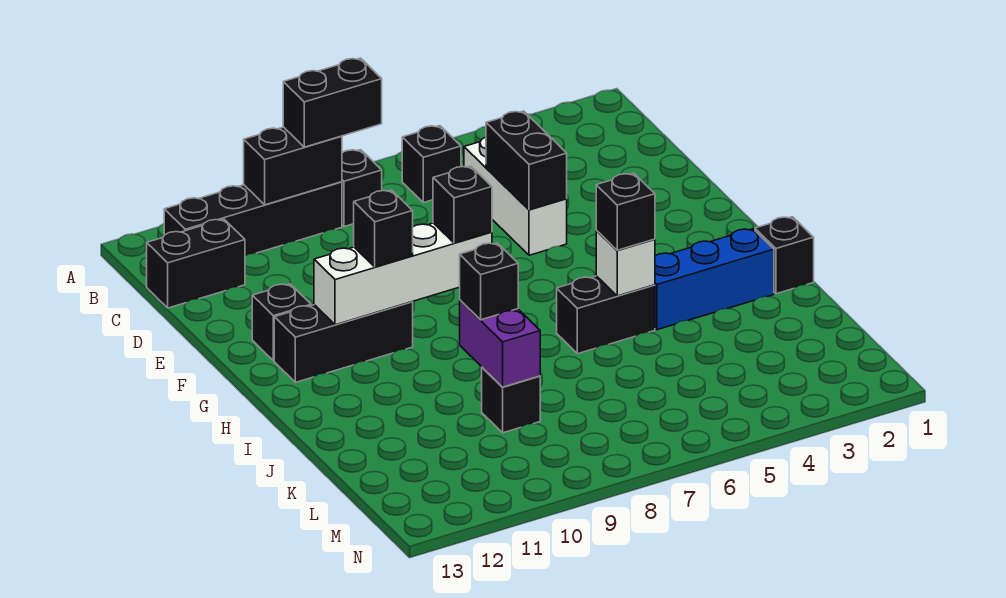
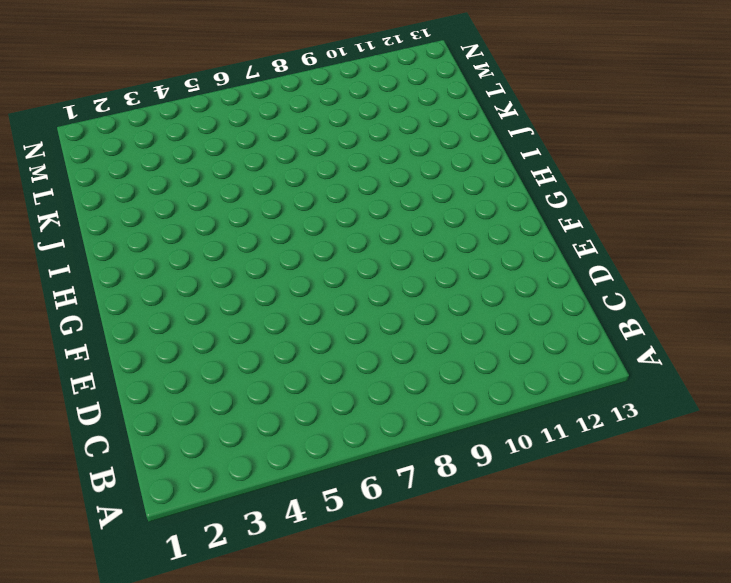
none -> black 1x1 brick [402,126,461,203]
none -> black 1x1 brick [342,150,382,227]
none -> black 1x4 brick [164,182,342,256]

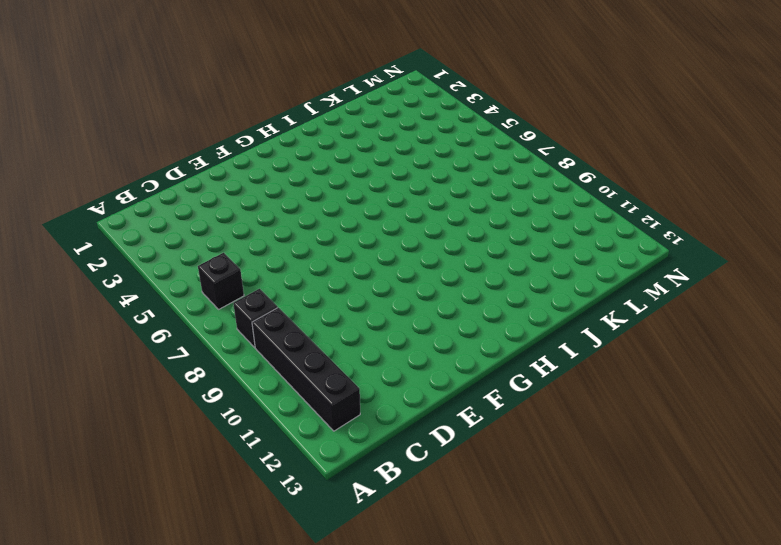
none -> white 1x3 brick [464,137,567,255]
none -> black 1x2 brick [147,219,245,308]
none -> black 1x1 brick [252,284,311,361]

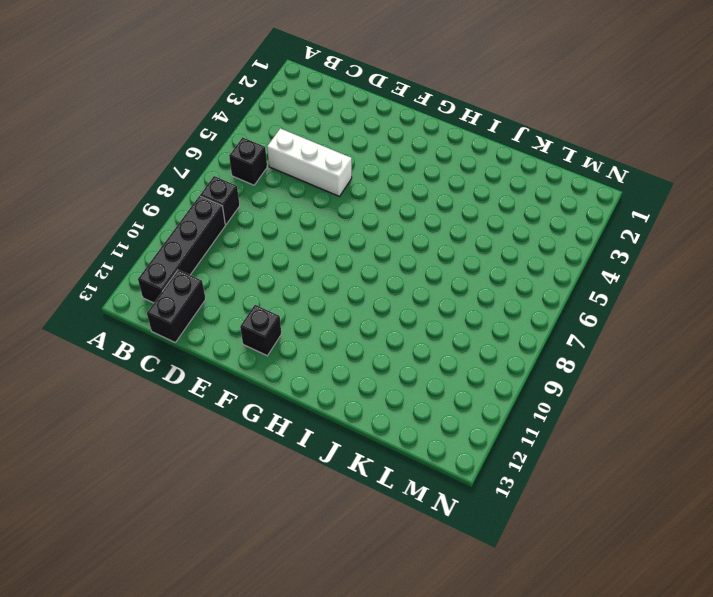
none -> black 1x3 brick [274,302,413,382]
none -> black 1x1 brick [755,217,814,294]
none -> blue 1x3 brick [655,229,774,330]

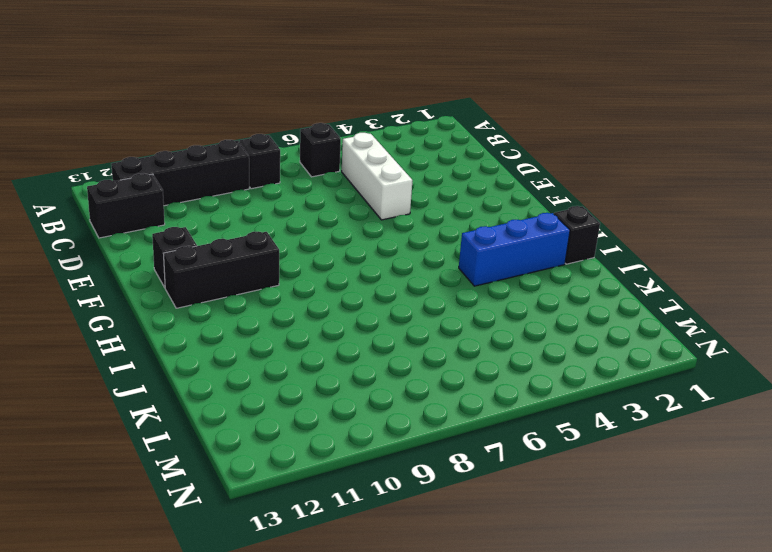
none -> black 1x2 brick [557,276,655,354]
none -> black 1x1 brick [482,368,540,433]
none -> black 1x2 brick [244,127,342,205]

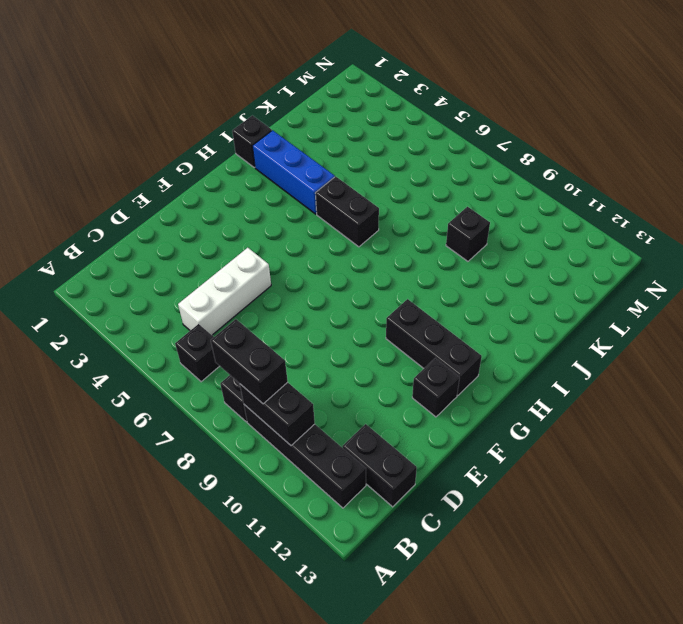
none -> black 1x2 brick [486,111,567,210]
none -> white 1x4 brick [314,223,492,325]
none -> white 1x1 brick [596,231,655,296]

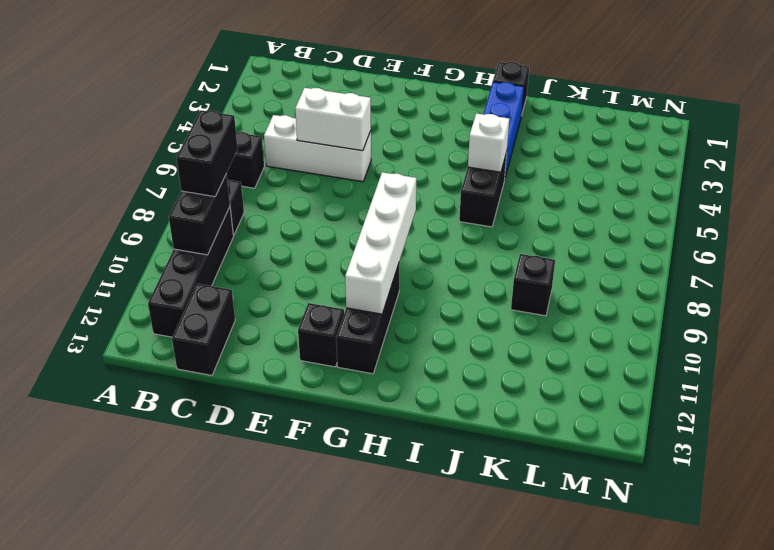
white 1x2 brick [295,88,371,151] -> black 1x2 brick [486,111,567,210]
none -> purple 1x2 brick [460,300,540,387]
none -> black 1x1 brick [433,166,492,243]
none -> black 1x1 brick [354,190,413,267]

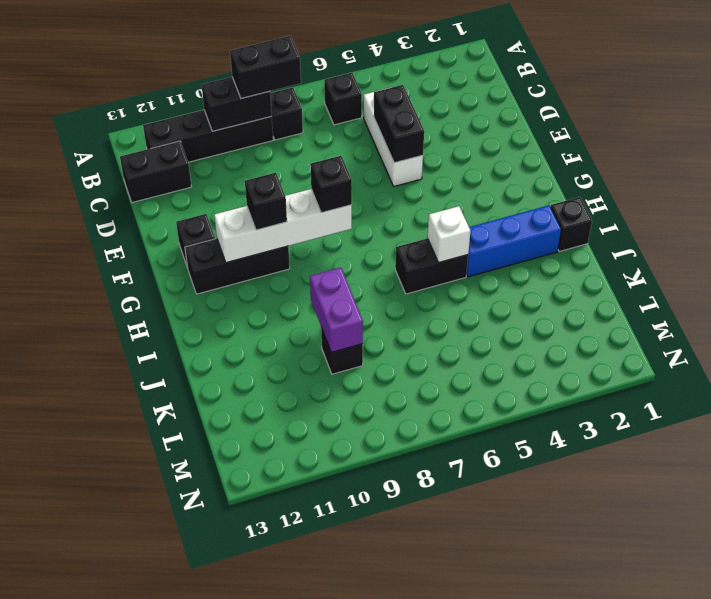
none -> black 1x1 brick [596,173,655,250]
none -> black 1x1 brick [460,243,518,320]

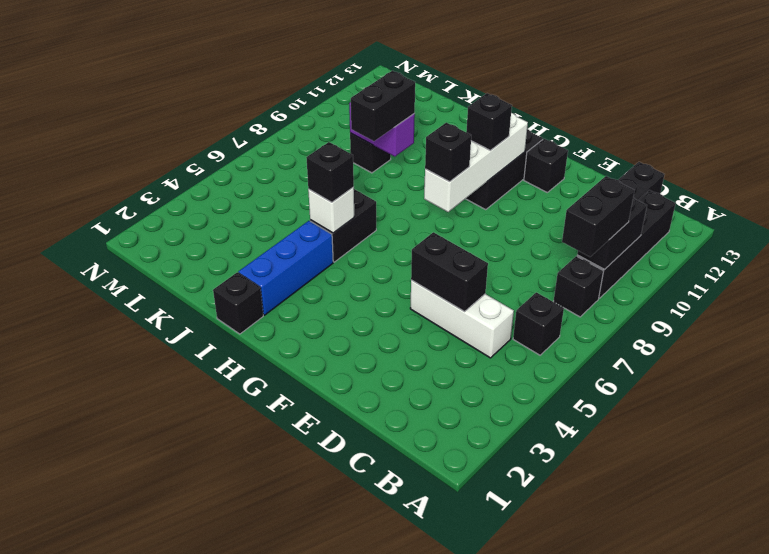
black 1x2 brick [351,71,415,141] -> black 1x1 brick [460,243,518,320]

